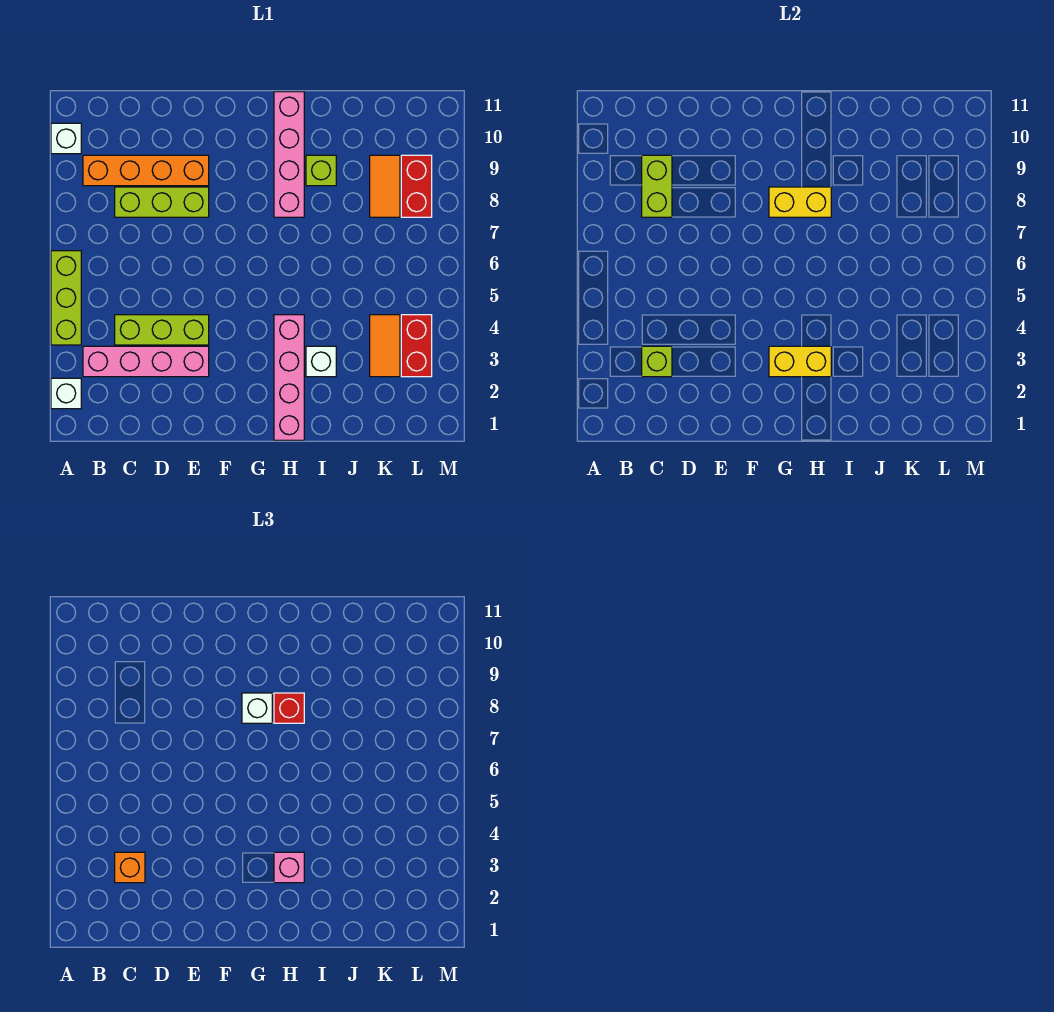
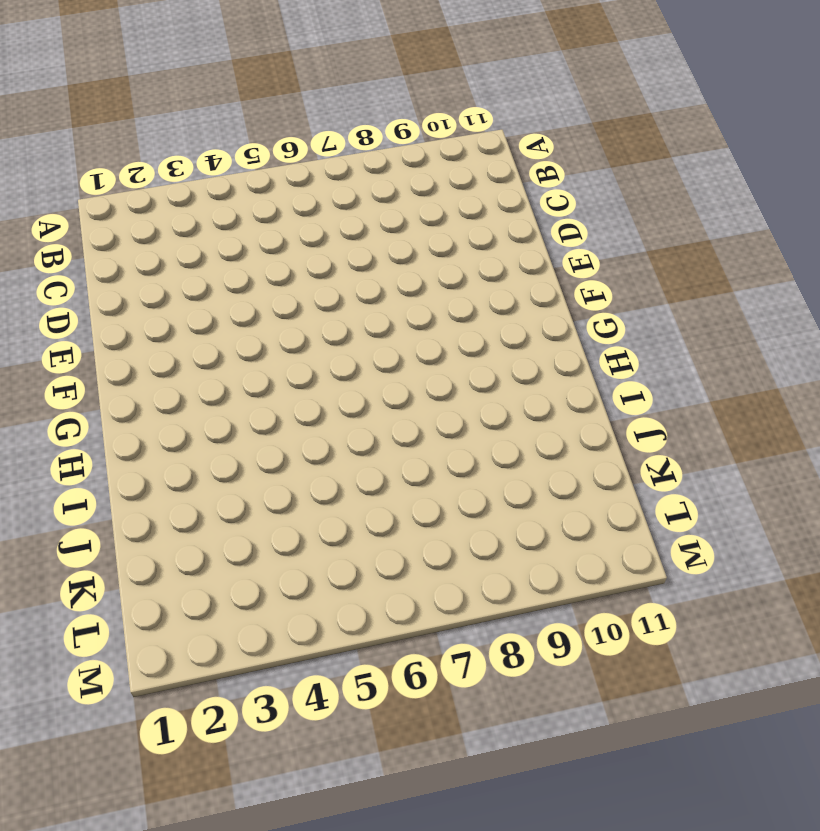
none -> white 1x1 brick [51,378,81,409]
none -> lime 1x3 brick [51,251,81,345]
none -> white 1x1 brick [51,123,81,154]

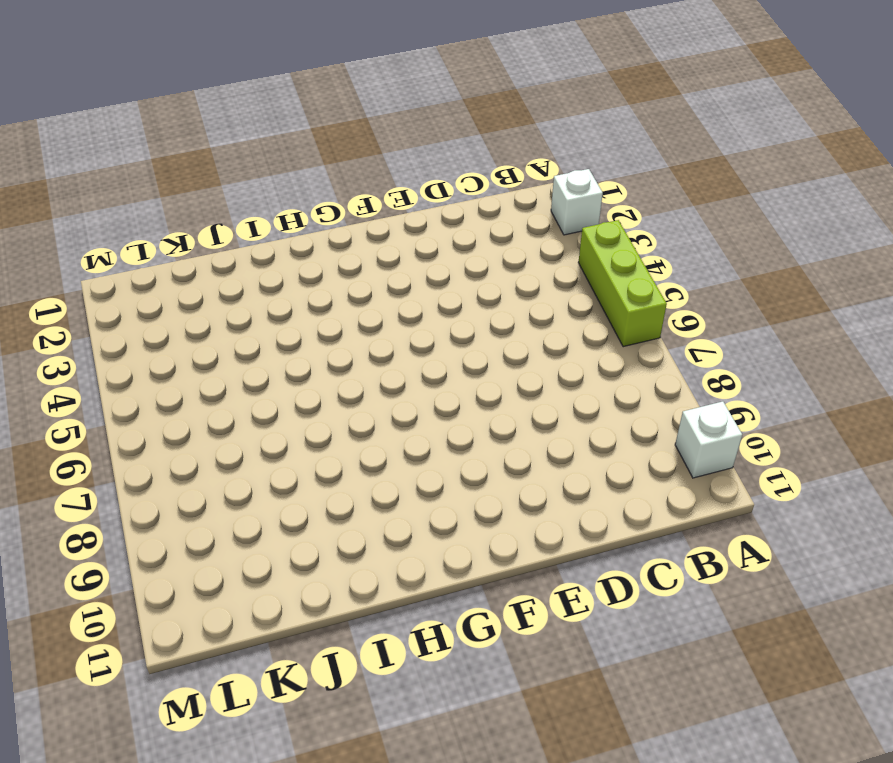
none -> pink 1x4 brick [83,346,209,377]
none -> orange 1x4 brick [83,155,209,186]
none -> lime 1x3 brick [115,315,209,345]

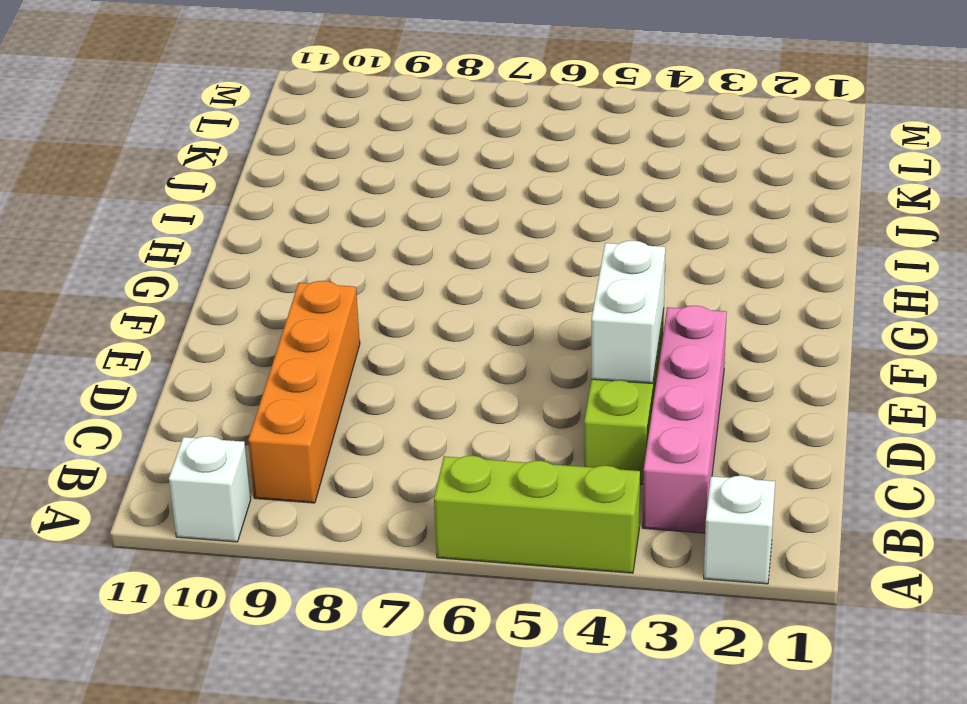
white 1x2 brick [591,241,665,383] -> none
none -> lime 1x3 brick [115,187,209,217]
none -> pink 1x4 brick [274,315,304,440]
none -> pink 1x4 brick [274,92,304,217]

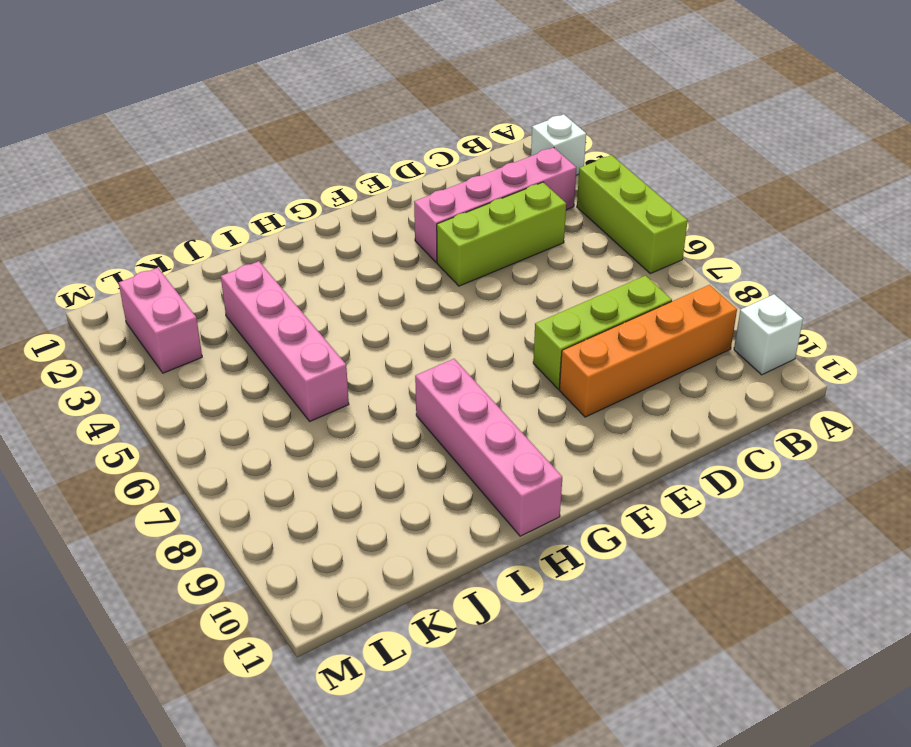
pink 1x4 brick [221,261,349,421] -> pink 1x4 brick moved to [274,315,304,440]
pink 1x2 brick [119,268,202,373] -> red 1x2 brick [401,315,432,377]
none -> white 1x1 brick [306,346,336,377]
none -> lime 1x1 brick [306,155,336,186]
none -> orange 1x2 tile [370,315,400,377]

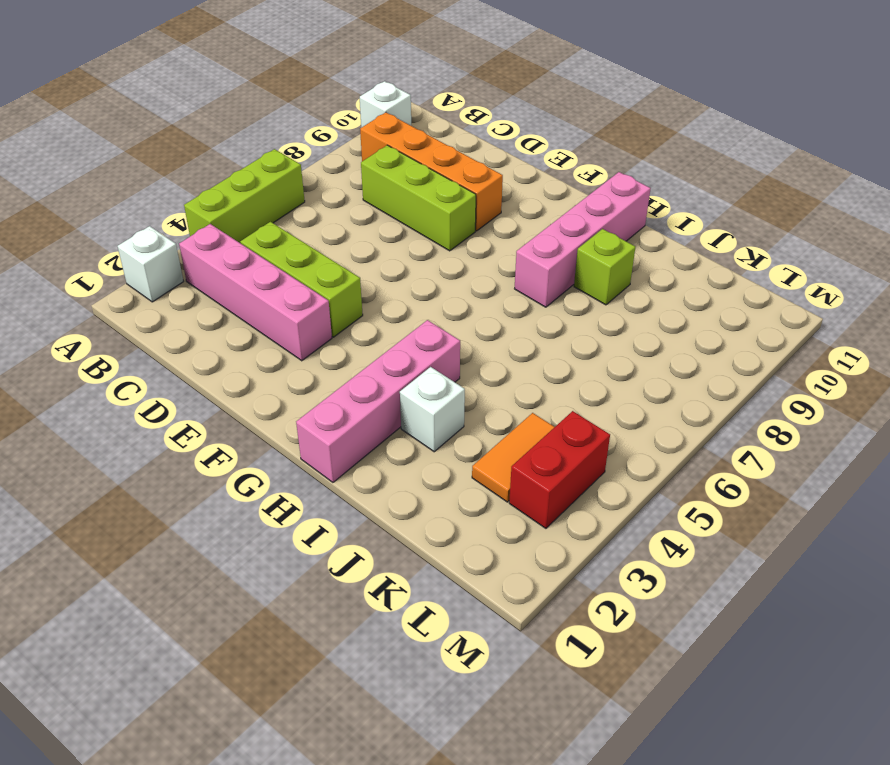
none -> orange 1x2 tile [370,155,400,217]
none -> red 1x2 brick [401,155,432,217]
none -> lime 1x1 brick [642,346,672,377]

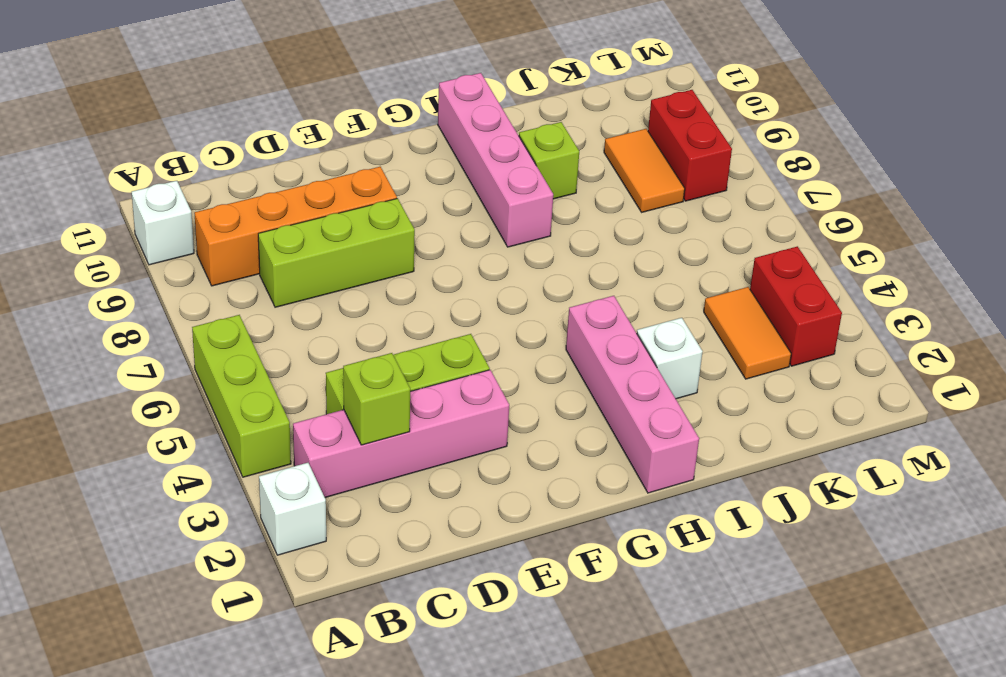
none -> lime 1x2 brick [642,155,672,217]
none -> yellow 1x2 brick [769,346,831,377]
none -> yellow 1x2 brick [769,187,831,217]

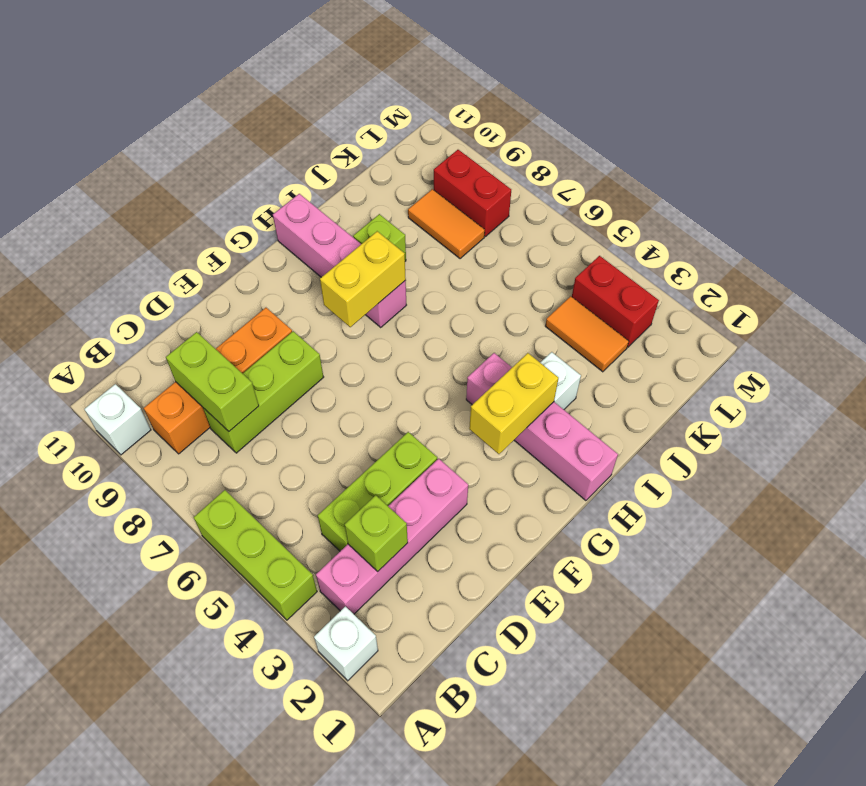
none -> orange 1x1 brick [115,852,145,883]
none -> white 1x1 brick [242,693,272,723]
none -> pink 1x1 brick [274,852,304,883]

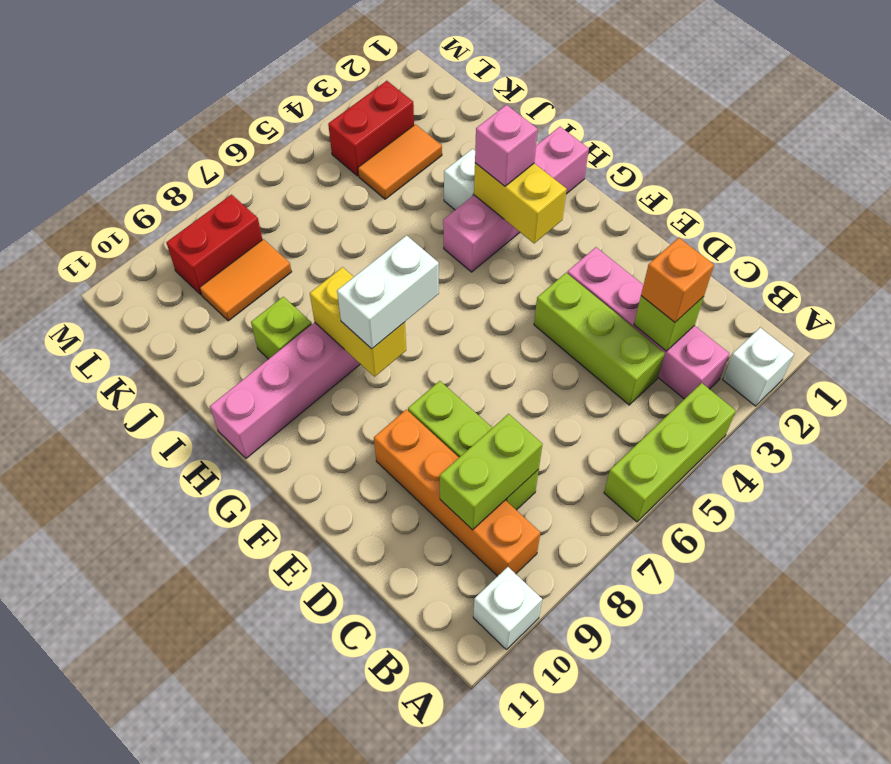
white 1x2 brick [337,235,439,349] -> white 1x1 brick [242,693,272,723]
none -> red 1x1 brick [274,693,304,723]

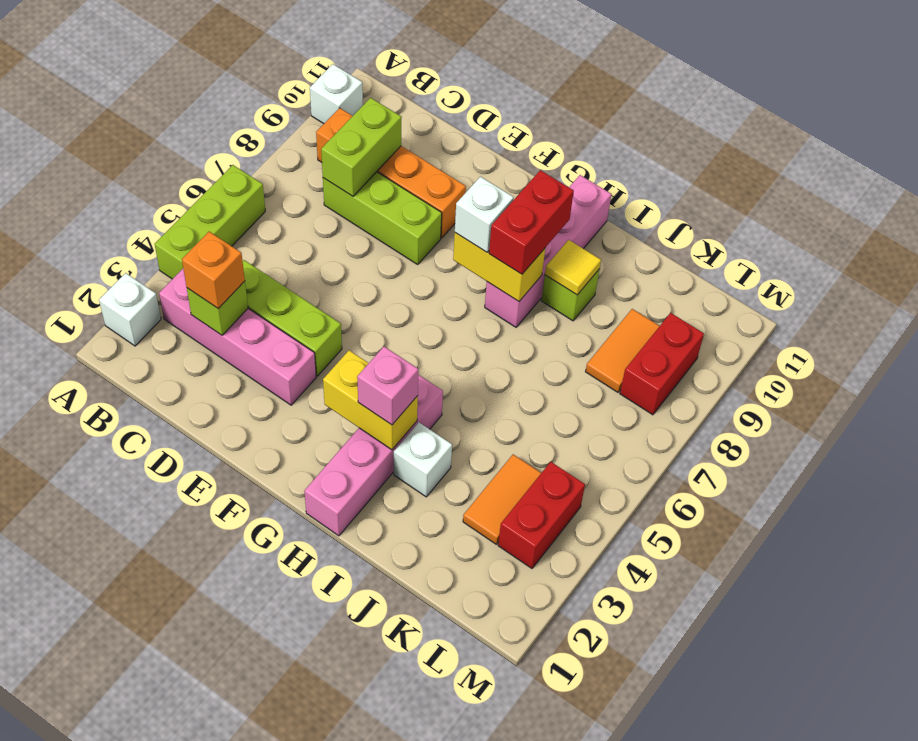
red 1x2 brick [489,170,574,274] -> red 1x1 brick [274,693,304,723]
yellow 1x1 tile [545,240,601,295] -> none

